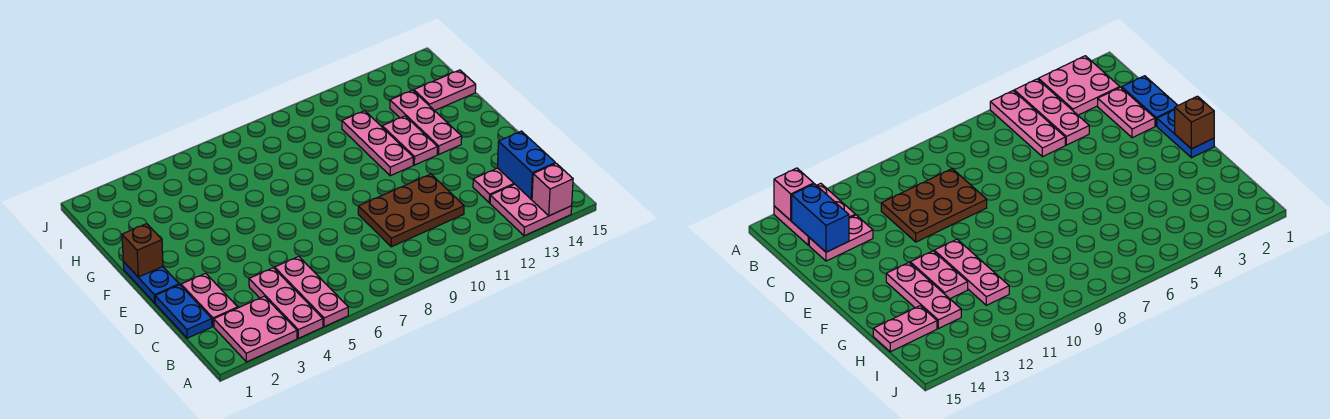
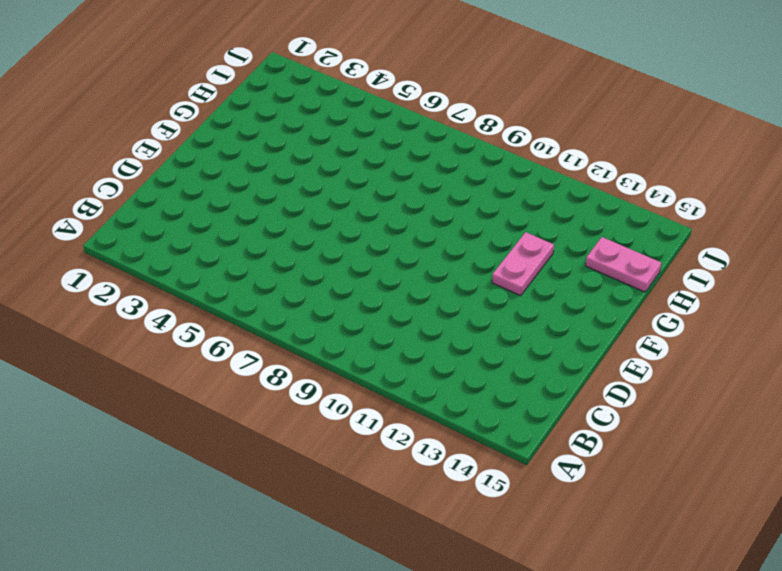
none -> pink 2x2 plate [214,296,297,362]
none -> pink 1x3 plate [249,268,323,338]
none -> pink 1x3 plate [275,256,348,327]

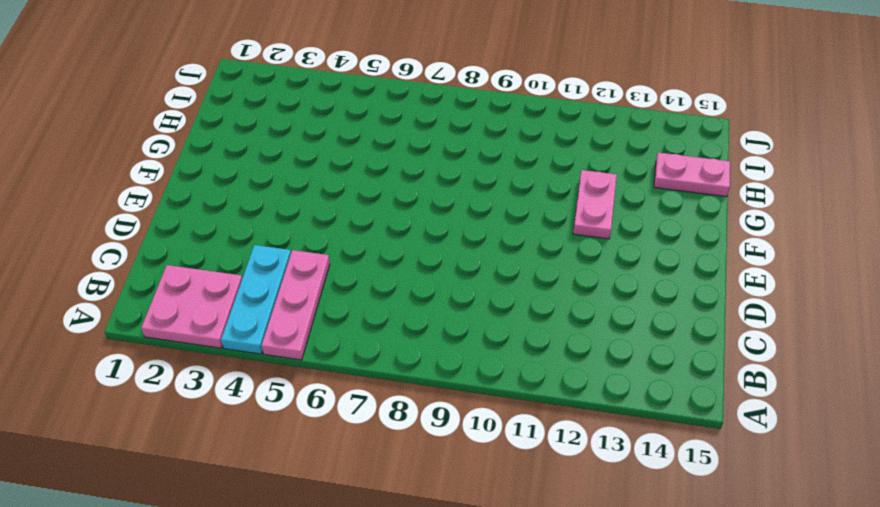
cyan 1x3 plate [221,245,291,354] -> pink 1x3 plate [249,268,323,338]
none -> pink 2x2 plate [490,184,572,236]
none -> blue 1x2 plate [155,285,212,338]
none -> pink 1x2 plate [181,273,238,326]

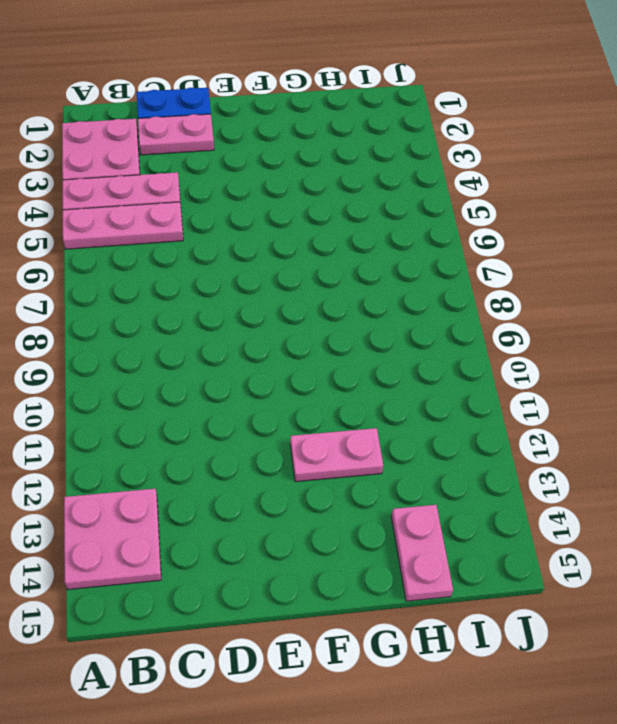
none -> brown 2x3 plate [358,174,464,247]
none -> pink 1x2 plate [473,168,514,203]
none -> blue 1x2 plate [123,262,179,303]

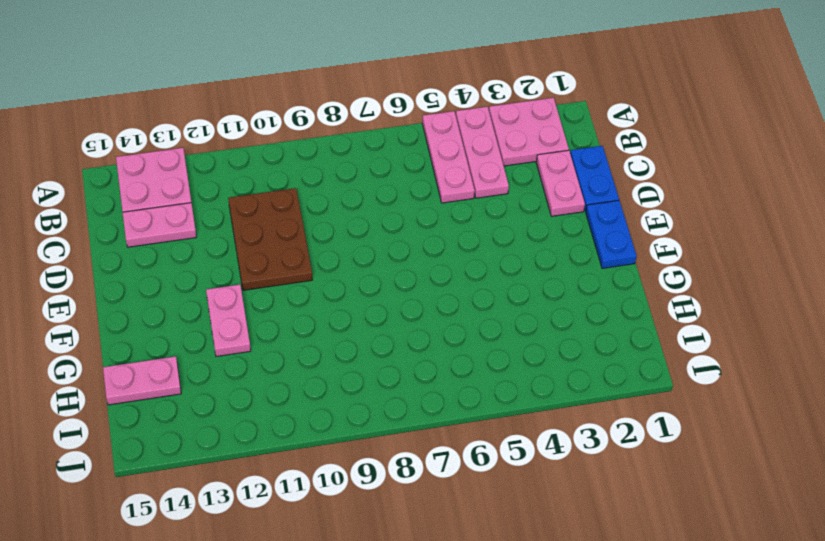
brown 2x3 plate [228,188,312,290] -> brown 2x3 plate turned to [358,174,464,247]
none -> pink 1x3 plate [342,111,413,176]
none -> pink 1x3 plate [390,90,462,154]
none -> pink 1x1 brick [532,163,573,216]

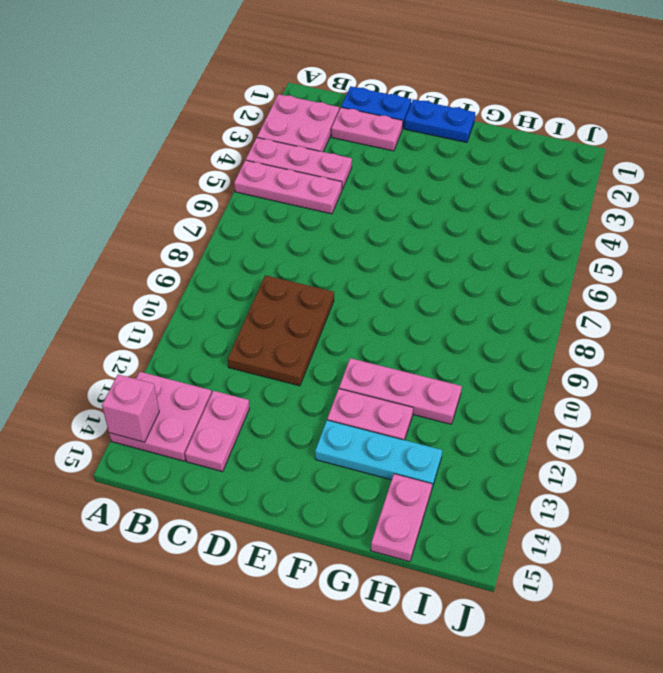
cyan 1x3 plate [315,420,442,488] -> pink 1x3 plate [390,90,462,154]
none -> blue 1x2 brick [497,131,555,199]
none -> brown 1x1 brick [122,223,163,277]

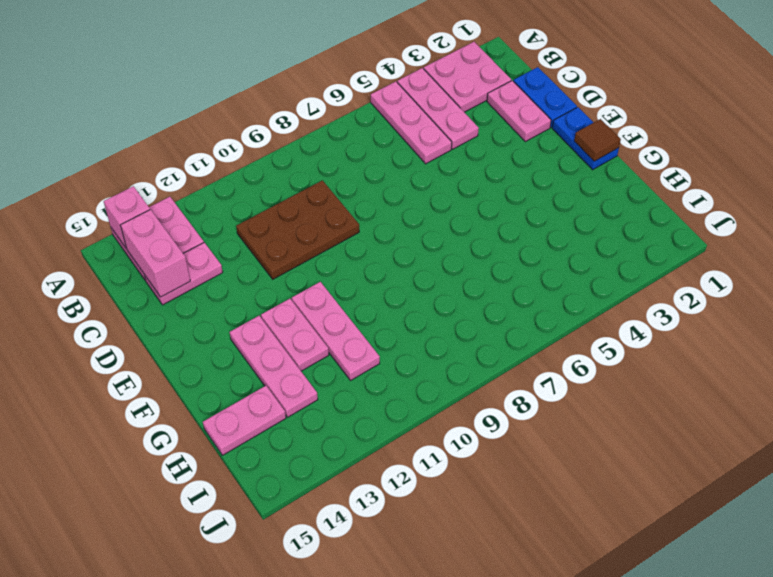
pink 1x2 brick [121,210,190,297] -> blue 1x2 brick [497,131,555,199]
brown 1x1 tile [574,119,621,161] -> brown 1x1 brick [122,223,163,277]

